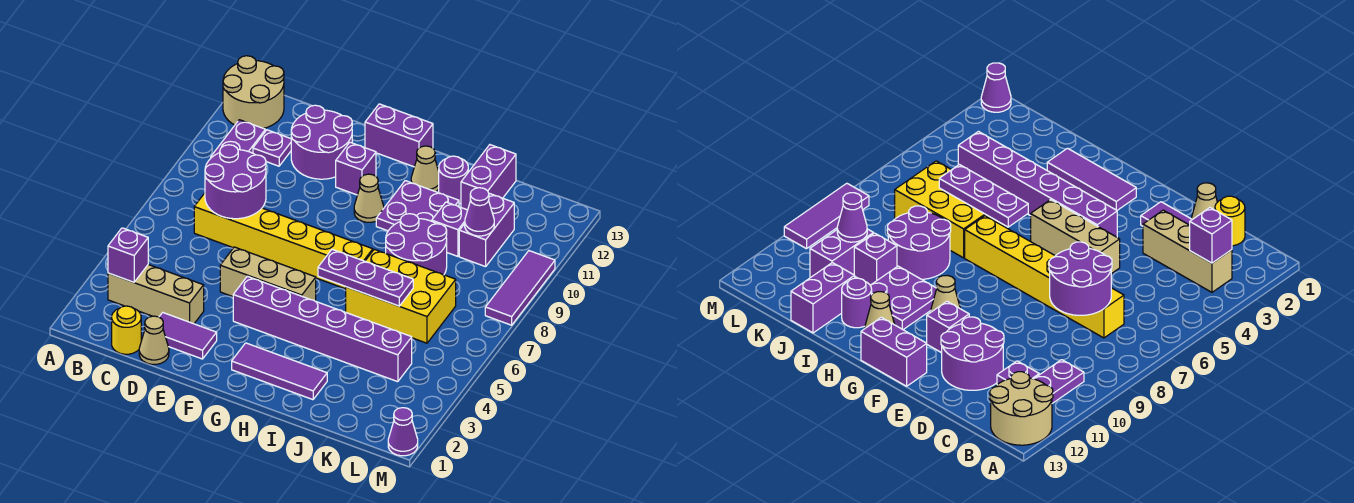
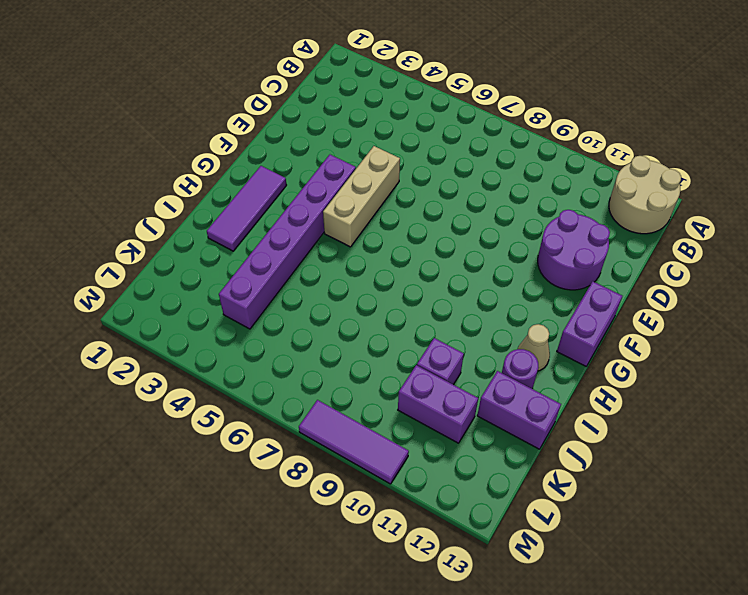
none -> tan 1x3 brick [108,265,204,324]
none -> purple 1x2 plate [211,120,265,158]
none -> yellow 1x1 round brick [112,306,141,354]

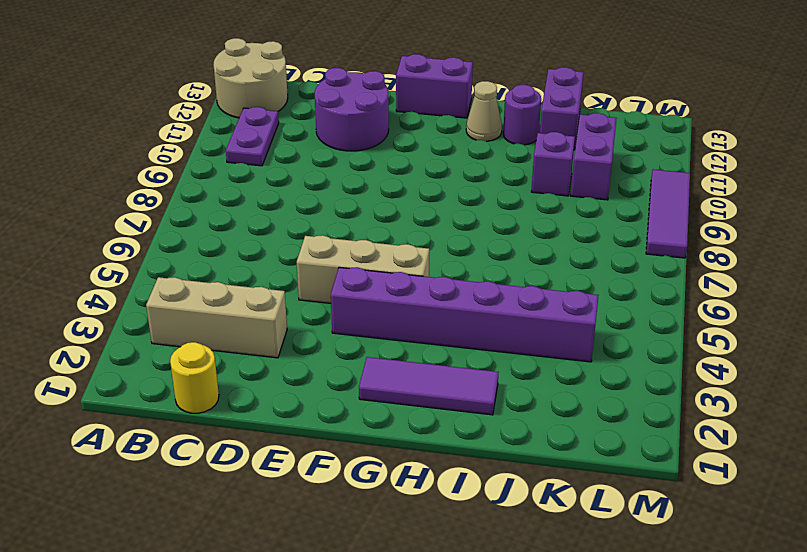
none -> yellow 1x6 brick [194,193,373,289]
none -> purple 1x1 plate [253,130,291,166]
none -> tan 1x1 cone [139,316,169,364]

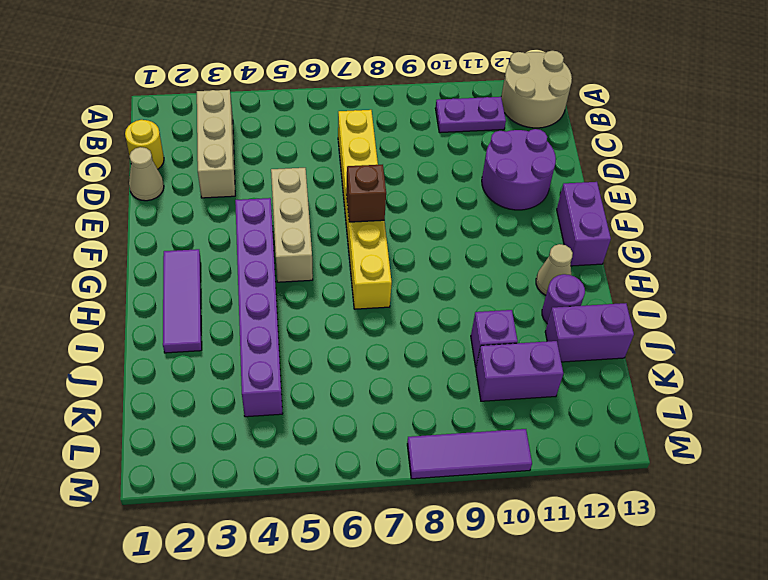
brown 1x1 brick [346,165,386,222] -> none
none -> purple 1x1 plate [253,130,291,166]
none -> purple 1x2 tile [159,313,217,359]
none -> purple 1x1 brick [336,142,376,195]

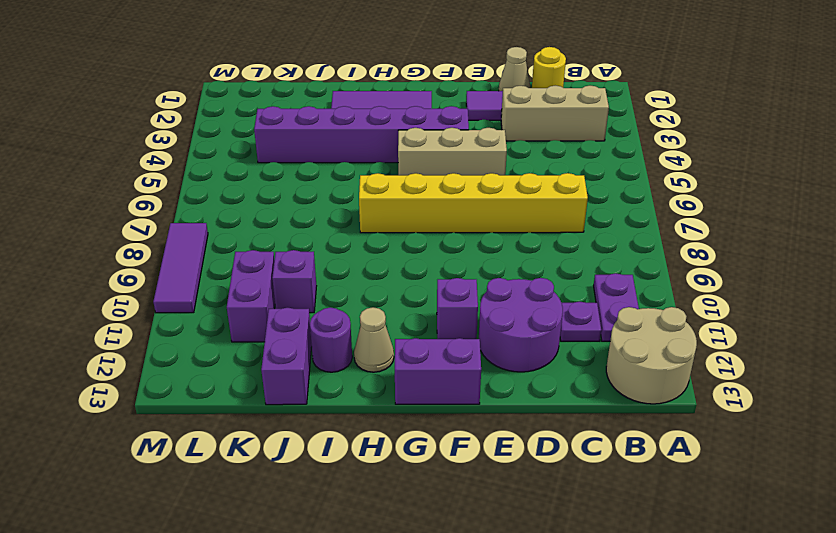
none -> tan 1x1 cone [354,174,384,222]
none -> purple 2x2 plate [376,181,459,231]
none -> yellow 2x3 brick [346,249,456,343]

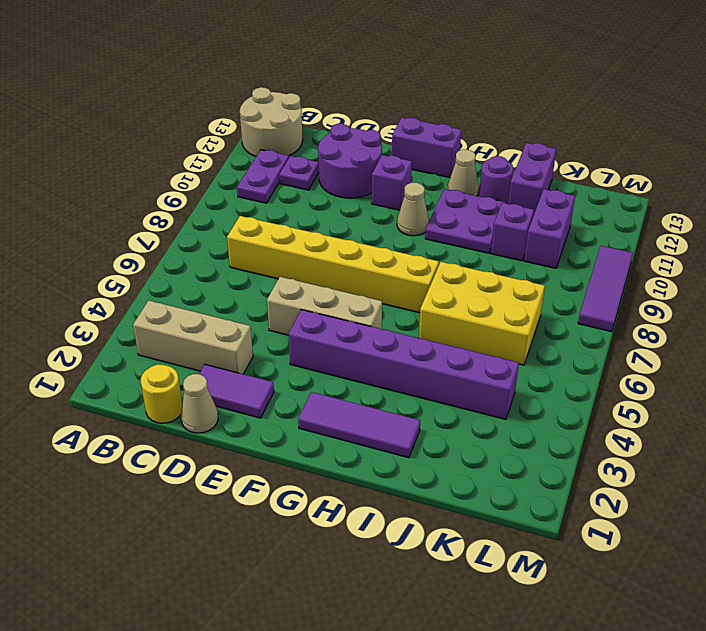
none -> purple 2x2 round brick [386,214,447,275]
none -> purple 1x1 cone [388,408,418,456]
none -> purple 1x1 brick [108,228,148,282]

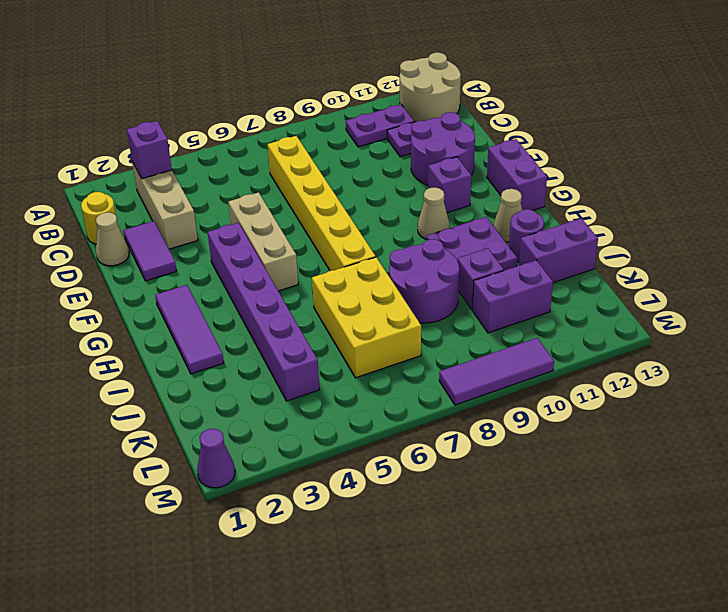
none -> purple 2x2 round brick [205,145,266,219]
none -> purple 1x3 plate [318,249,413,306]
none -> purple 1x1 cone [465,188,494,236]

